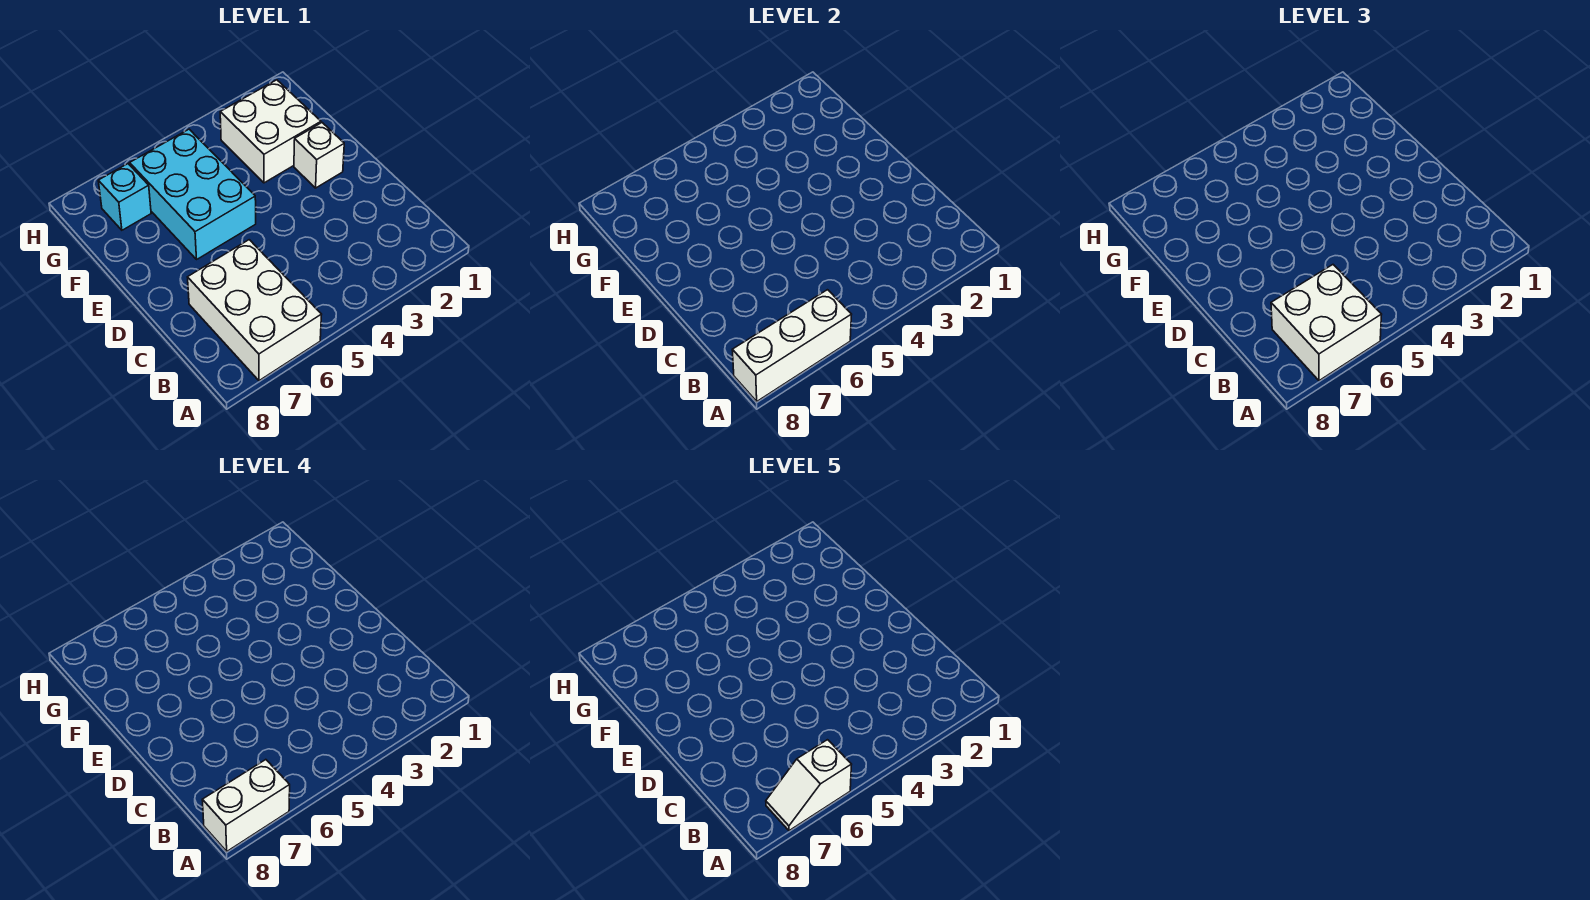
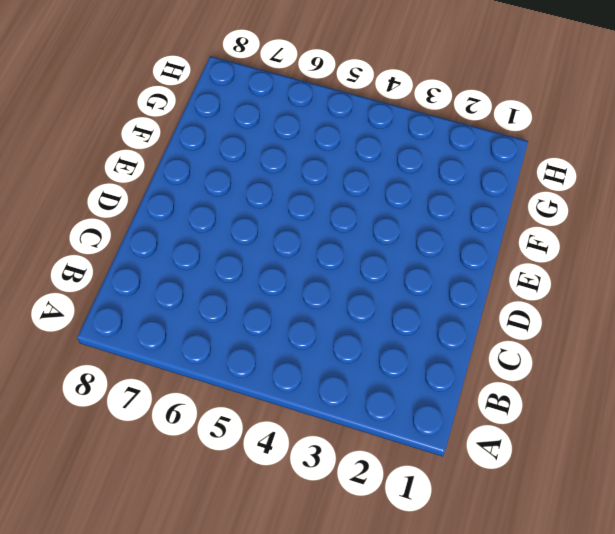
none -> white 2x3 brick [188,240,322,381]
none -> white 1x1 brick [294,123,344,188]

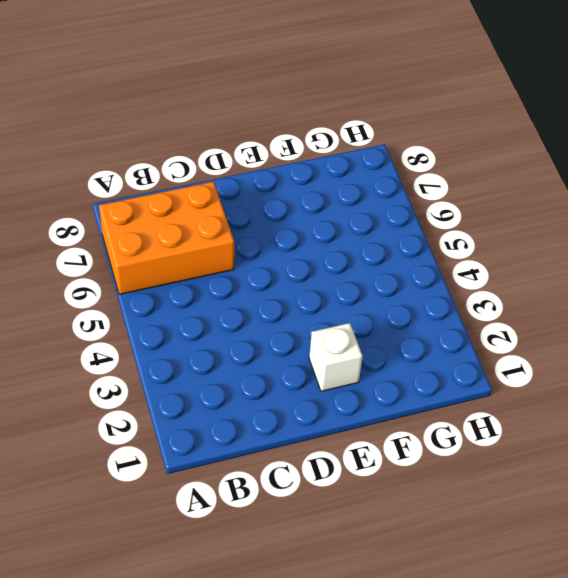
orange 2x3 brick [99,182,234,294] -> white 2x3 brick [188,240,322,381]
none -> cyan 2x3 brick [130,129,256,259]
none -> white 2x2 brick [220,80,321,183]

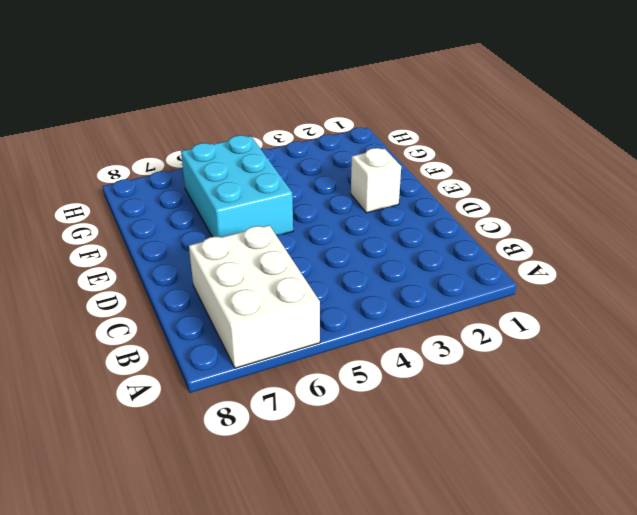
none -> white 2x2 brick [220,80,321,183]
none -> cyan 1x1 brick [98,164,151,230]

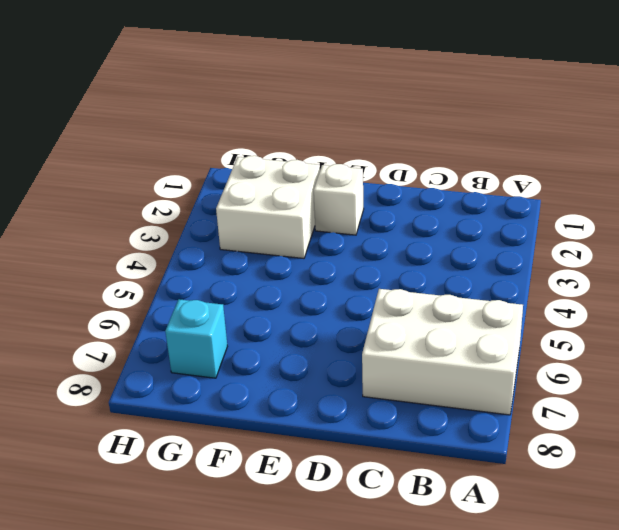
none -> cyan 2x3 brick [130,129,256,259]
none -> white 1x3 brick [732,290,852,401]

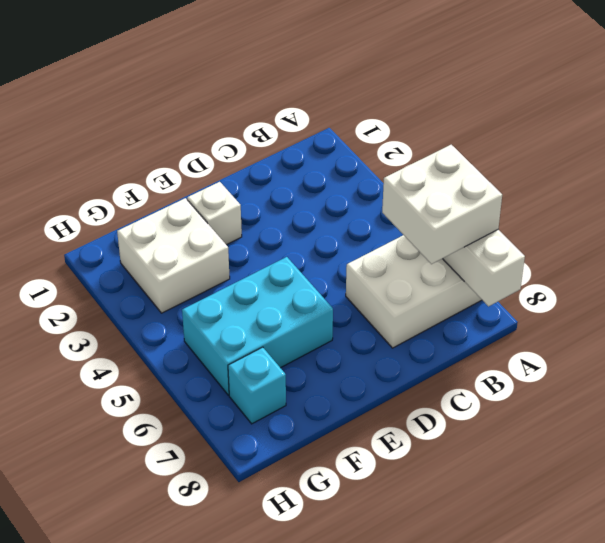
none -> white 1x2 brick [202,760,290,851]
none -> white 1x2 slope [766,740,852,831]

